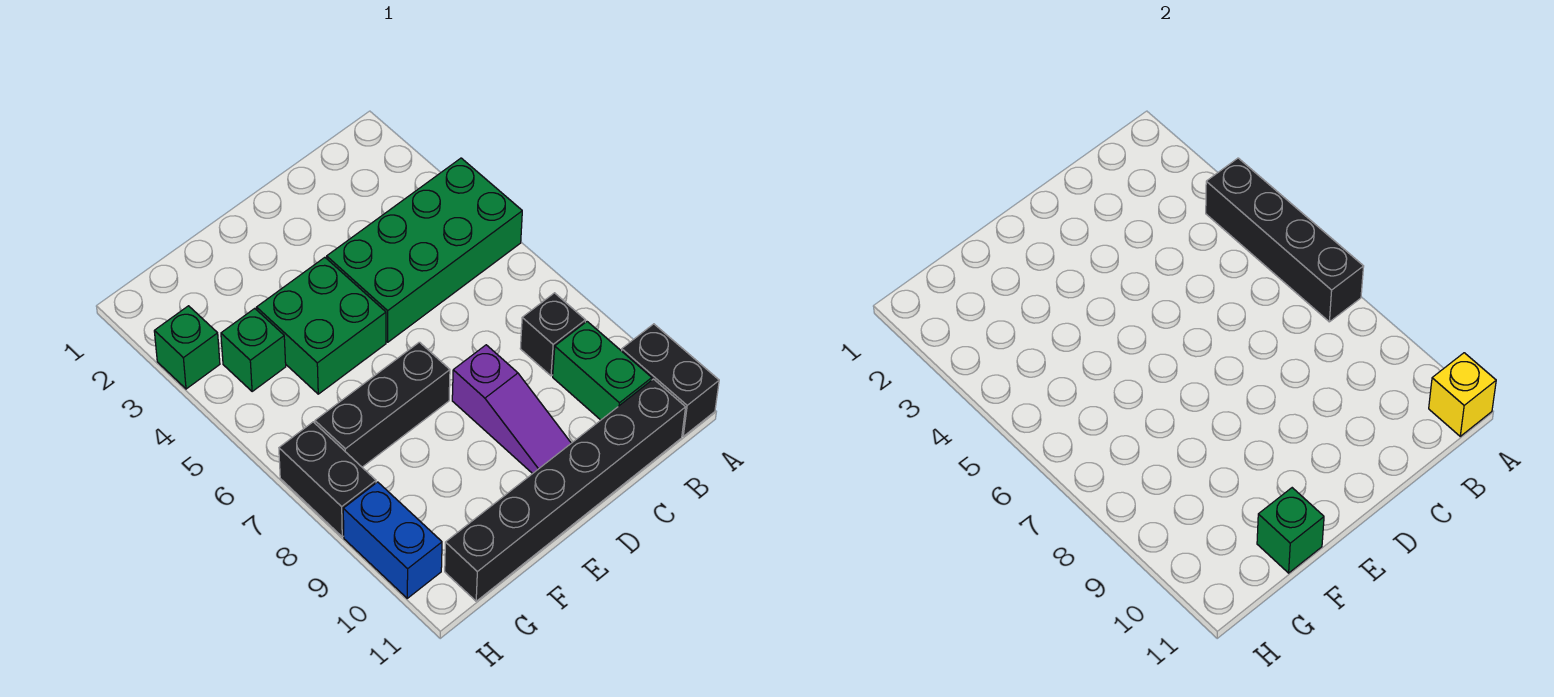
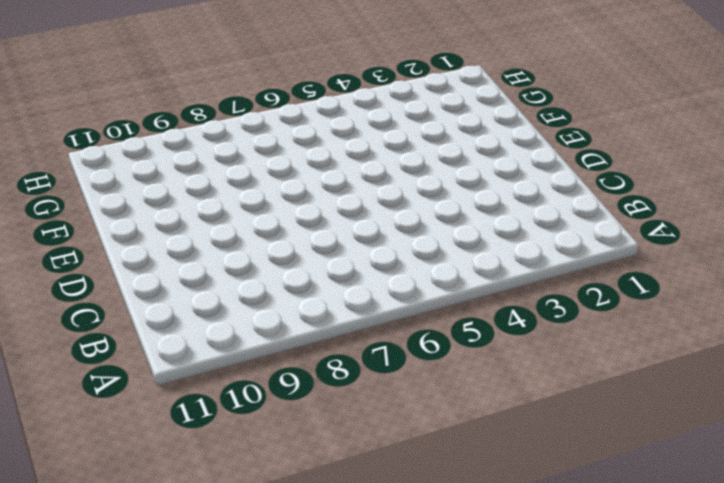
none -> green 2x4 brick [327,158,522,342]
none -> black 1x2 brick [622,324,719,436]
none -> black 1x1 brick [520,293,586,376]

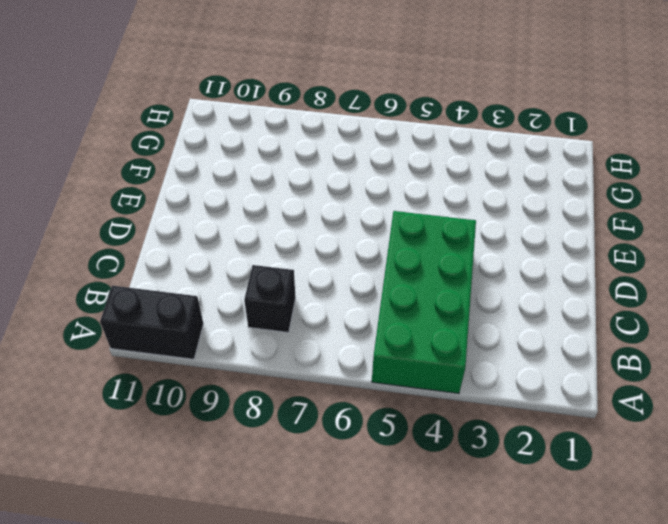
none -> green 1x2 brick [553,322,652,420]
none -> black 1x6 brick [445,379,686,601]
none -> purple 1x3 slope [452,345,571,474]

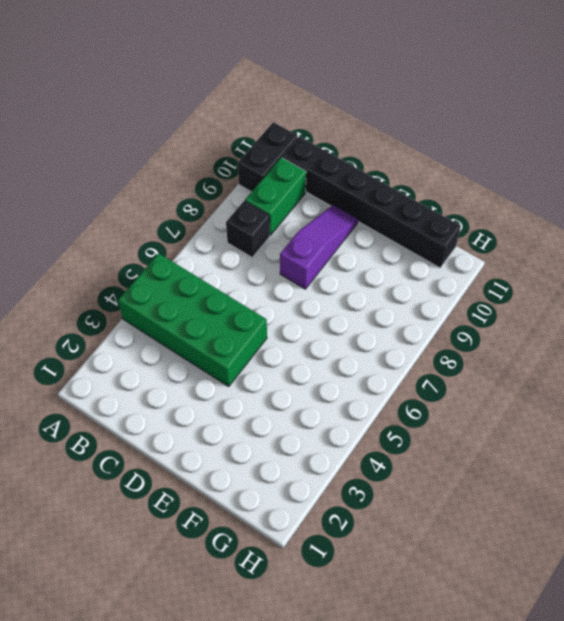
none -> green 2x2 brick [257,257,386,394]
none -> black 1x3 brick [315,342,450,467]
none -> green 1x1 brick [221,308,286,392]

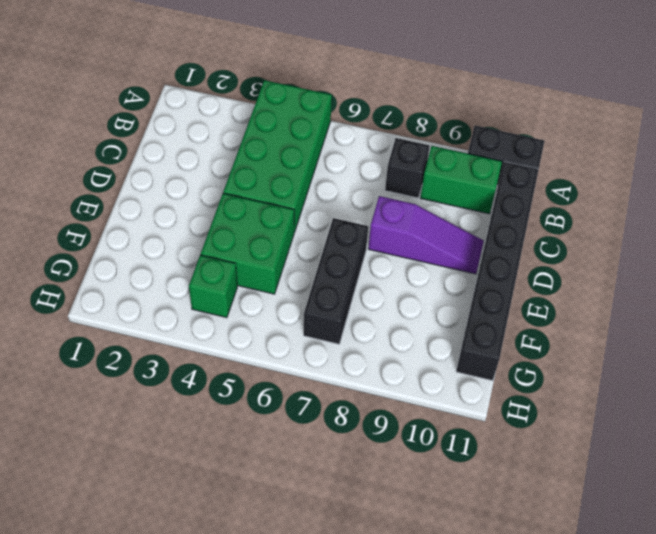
none -> green 1x1 brick [154,306,220,389]
none -> black 1x2 brick [279,422,376,537]
none -> blue 1x2 brick [343,482,442,598]

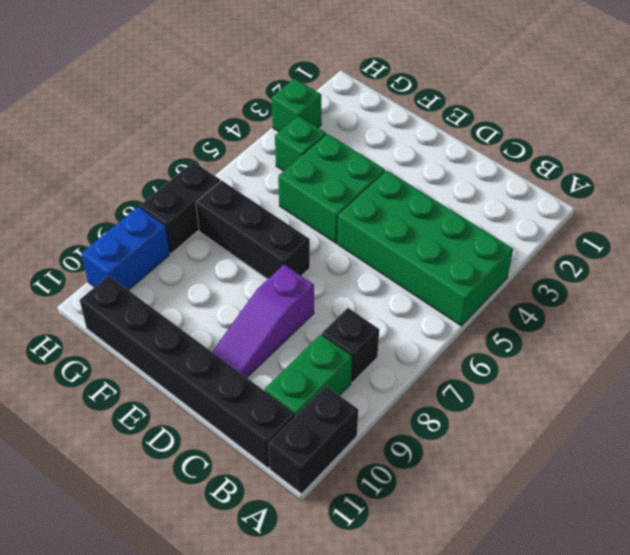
none -> black 1x4 brick [1206,158,1364,322]
none -> yellow 1x1 brick [1429,353,1496,436]
none -> green 1x1 brick [1257,488,1324,573]

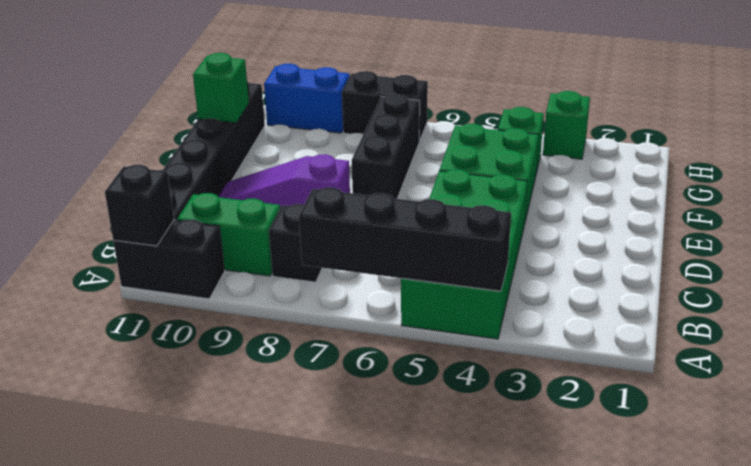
black 1x1 brick [105,165,174,246] -> yellow 1x1 brick [1429,353,1496,436]

